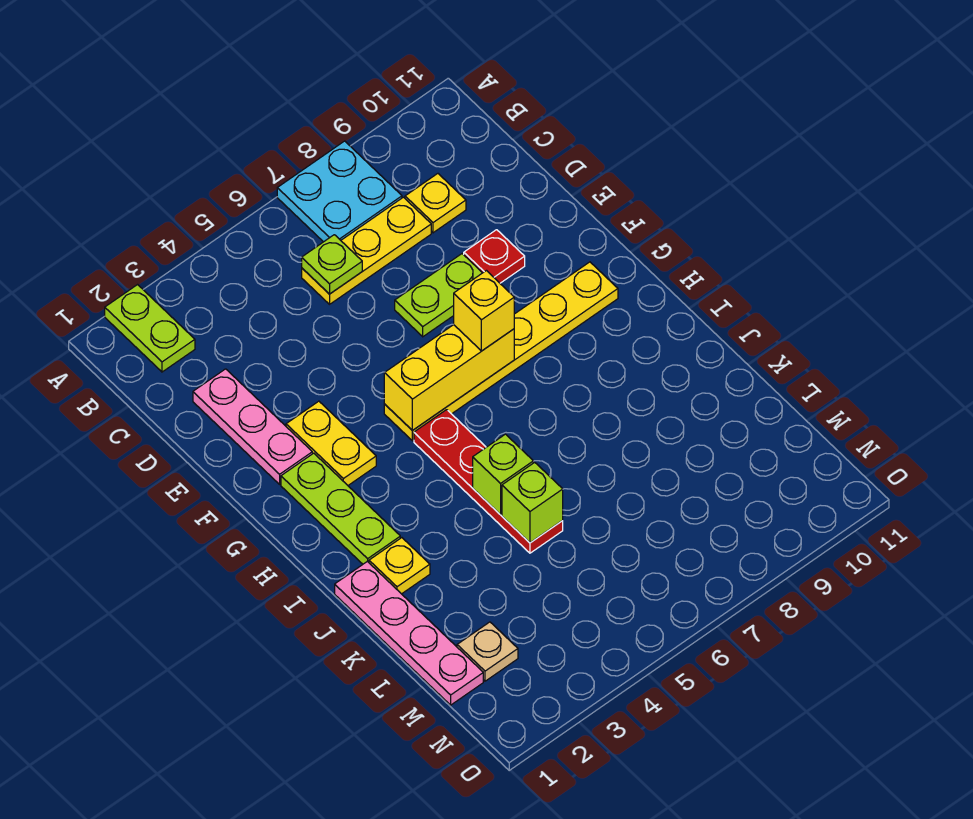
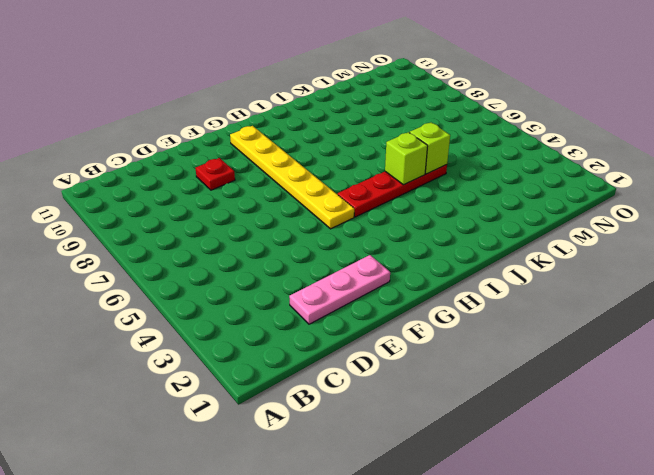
none -> lime 1x2 plate [105,285,195,372]
none -> cyan 2x2 plate [277,141,402,242]
none -> yellow 1x3 plate [302,197,431,304]

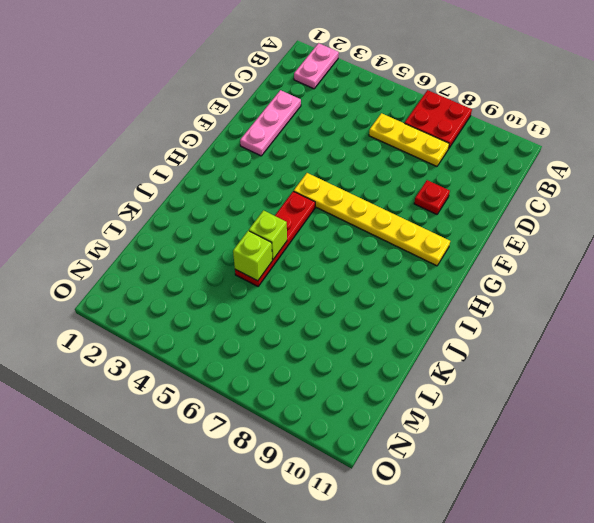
pink 1x2 plate [294,43,339,89] -> lime 1x2 plate [105,285,195,372]
red 2x2 plate [405,90,472,149] -> cyan 2x2 plate [277,141,402,242]
none -> yellow 1x1 plate [405,174,466,233]
none -> lime 1x2 plate [395,254,482,337]
none -> yellow 1x2 plate [286,401,376,485]

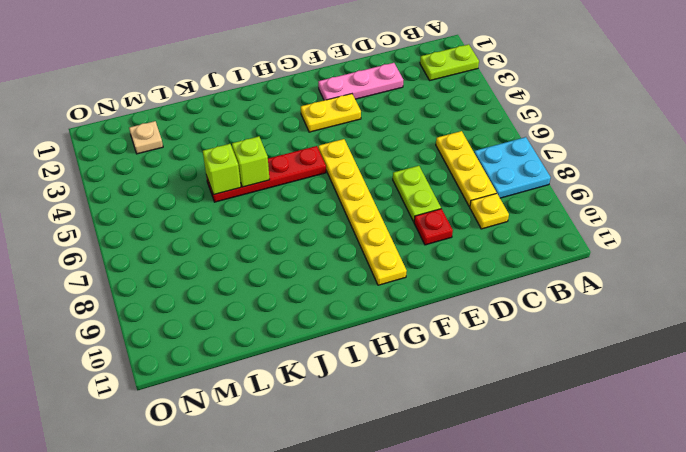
none -> lime 1x3 plate [281,453,400,564]
none -> pink 1x4 plate [335,561,483,705]
none -> yellow 1x1 plate [369,538,430,594]

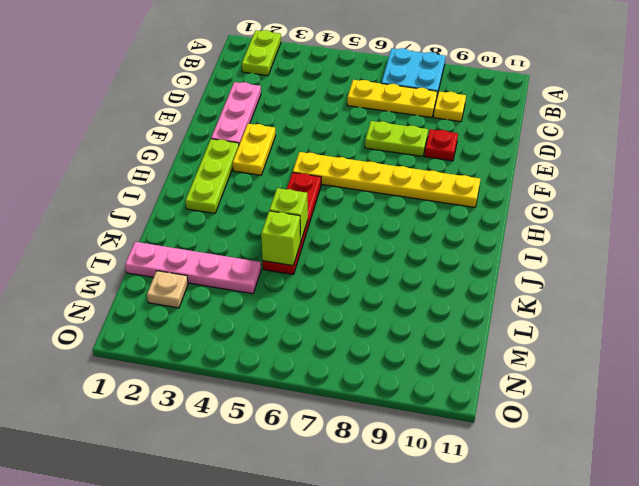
pink 1x4 plate [125,242,261,294] -> pink 1x4 plate turned to [335,561,483,705]
none -> yellow 1x1 plate [369,538,430,594]
none -> lime 1x1 plate [302,235,362,294]
none -> yellow 1x3 brick [384,325,514,431]

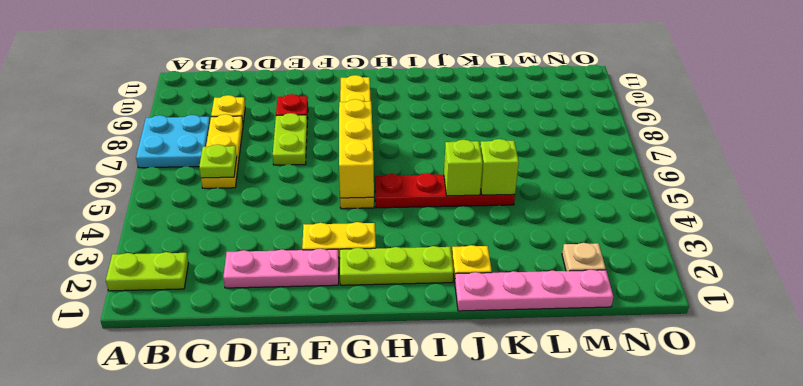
none -> yellow 1x1 brick [454,271,514,351]

